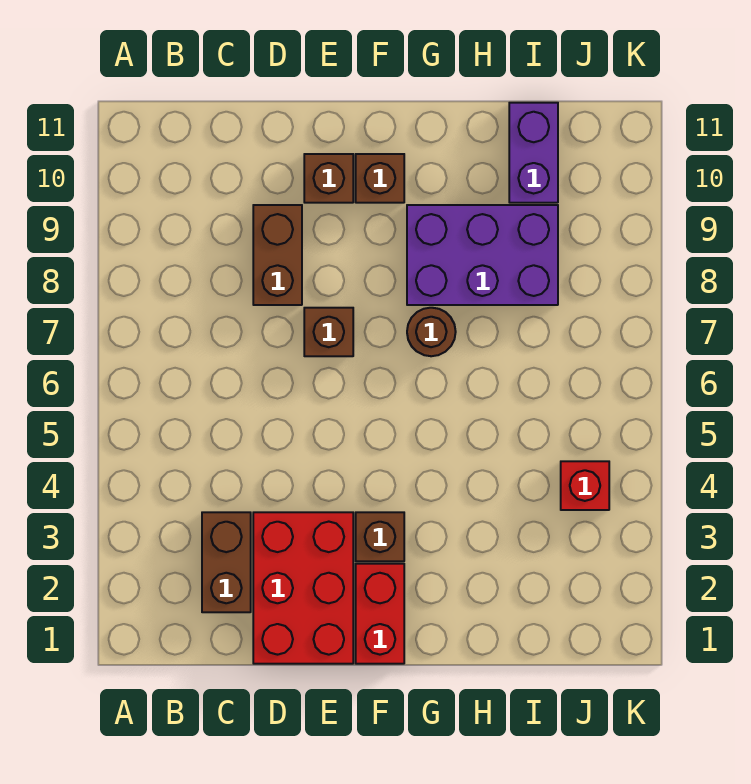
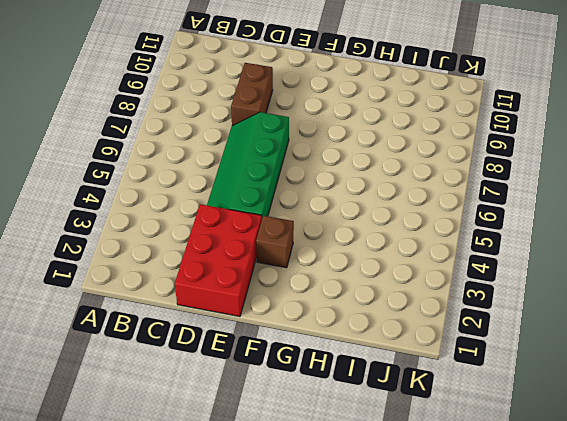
green 2x4 slope [207,112,289,218] -> brown 1x1 brick [304,308,353,356]
none -> brown 1x2 brick [202,512,251,612]
none -> brown 1x1 brick [304,154,353,203]
none -> red 1x2 brick [356,564,404,664]

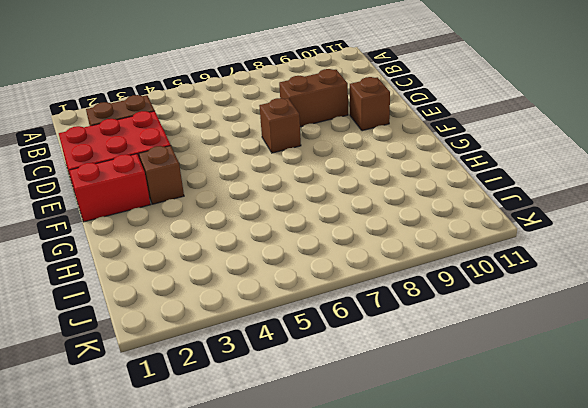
none -> brown 1x1 brick [356,154,404,203]
none -> brown 1x1 round brick [407,308,456,356]
none -> purple 2x3 brick [407,205,558,305]

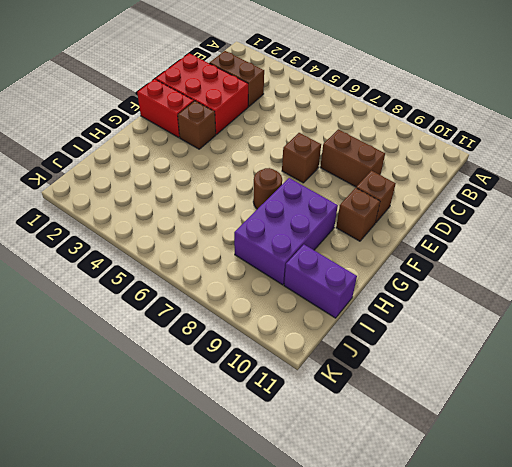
none -> red 1x1 brick [561,461,609,510]

